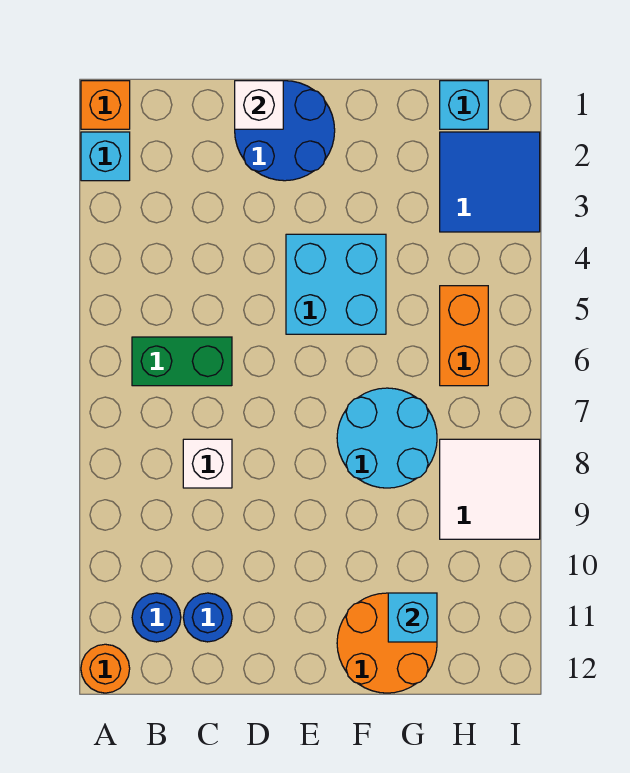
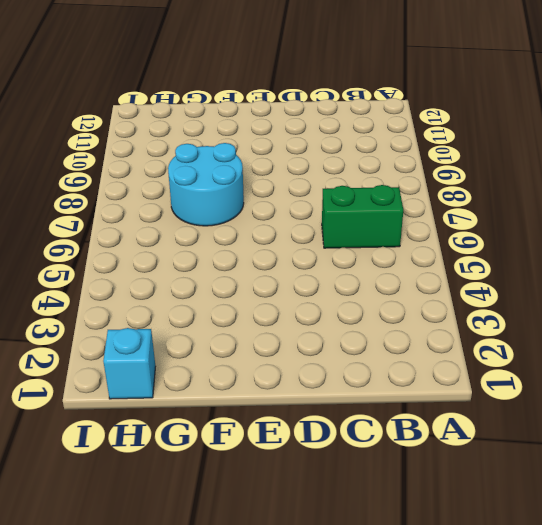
none -> orange 1x1 brick [81,81,130,129]
none -> cyan 1x1 brick [81,132,130,181]
none -> orange 1x1 round brick [81,644,130,693]

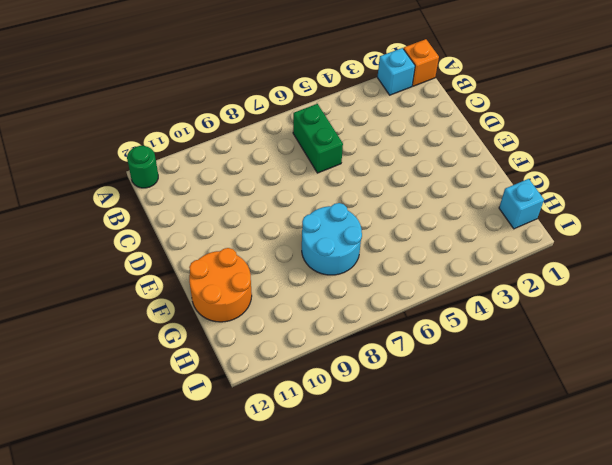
green 1x1 round brick [127,146,158,188] -> orange 1x1 round brick [81,644,130,693]
none -> blue 1x1 round brick [132,593,181,642]
none -> white 1x1 brick [183,439,232,488]
none -> blue 1x1 round brick [183,593,232,642]

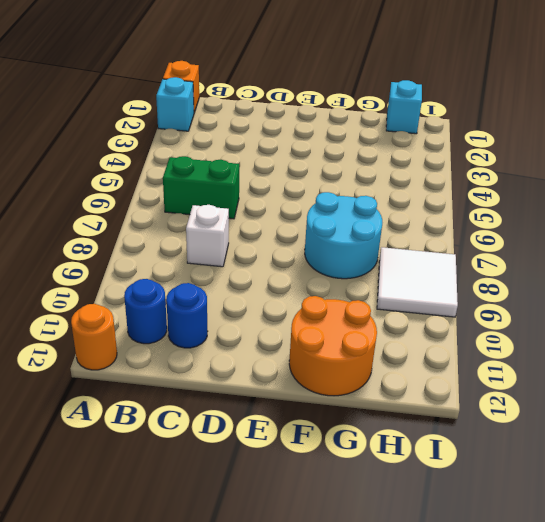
none -> blue 2x2 round brick [235,81,335,181]
none -> cyan 2x2 brick [286,234,386,334]
none -> blue 2x2 tile [440,132,540,232]

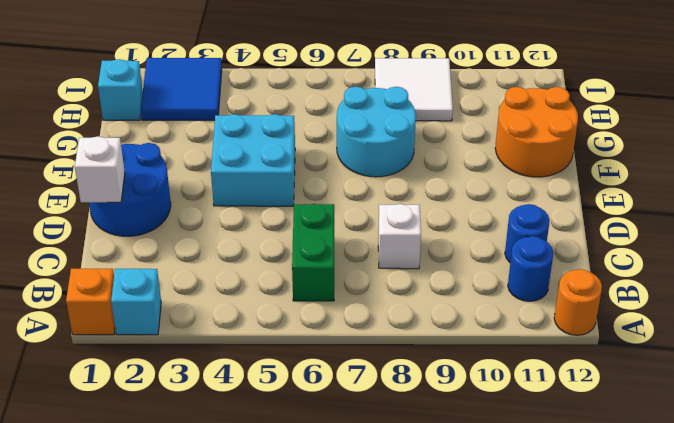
none -> orange 1x2 brick [440,286,488,386]
none -> cyan 1x1 brick [388,593,437,642]

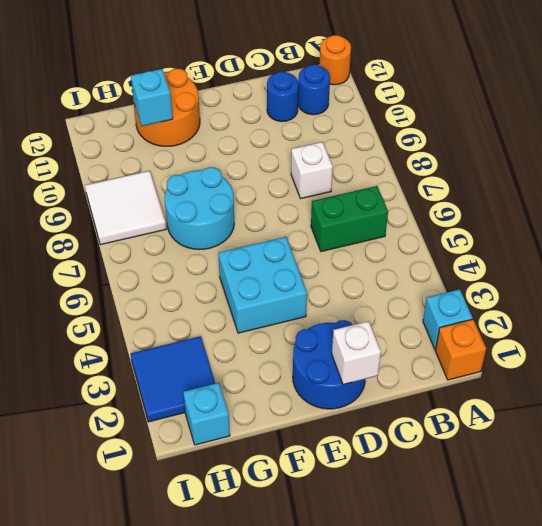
none -> orange 1x2 brick [440,286,488,386]

